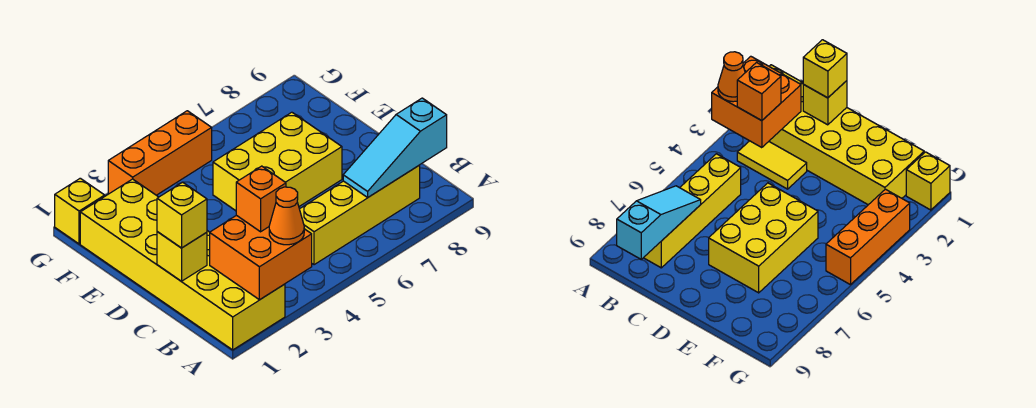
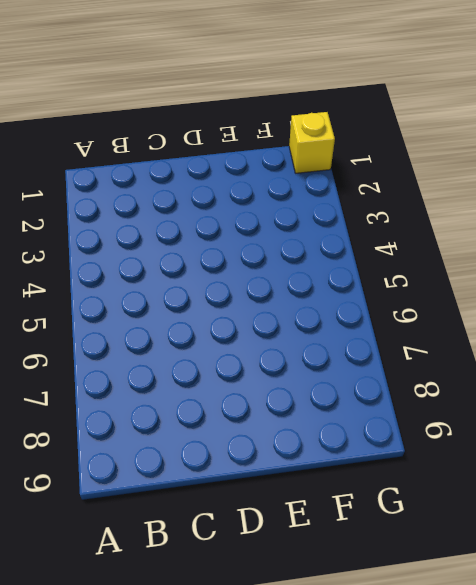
none -> yellow 2x6 brick [80,179,285,350]
none -> yellow 1x2 tile [737,141,807,189]
none -> yellow 1x4 brick [300,165,420,265]

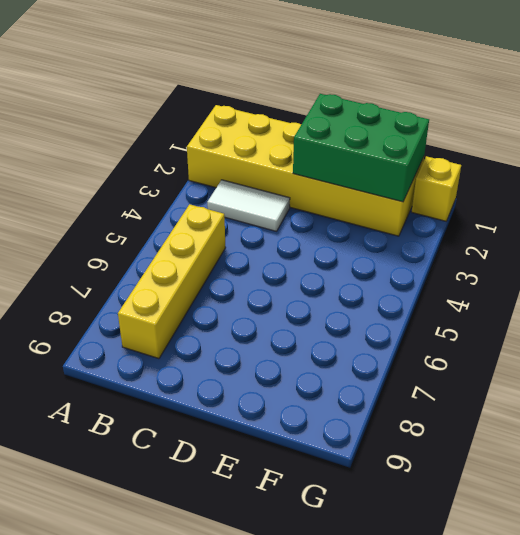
white 1x2 tile [207,180,290,231] -> yellow 1x2 tile [737,141,807,189]
green 2x3 brick [293,94,429,202] -> none
none -> yellow 2x3 brick [213,112,342,211]
none -> orange 1x3 brick [108,111,212,195]
none -> orange 2x2 brick [210,215,312,300]

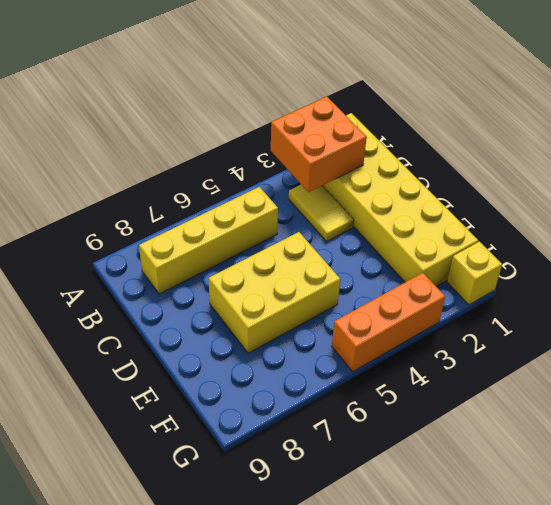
none -> cyan 1x3 slope [343,98,447,197]
none -> yellow 1x1 brick [157,232,207,281]
none -> orange 1x1 cone [269,187,304,245]

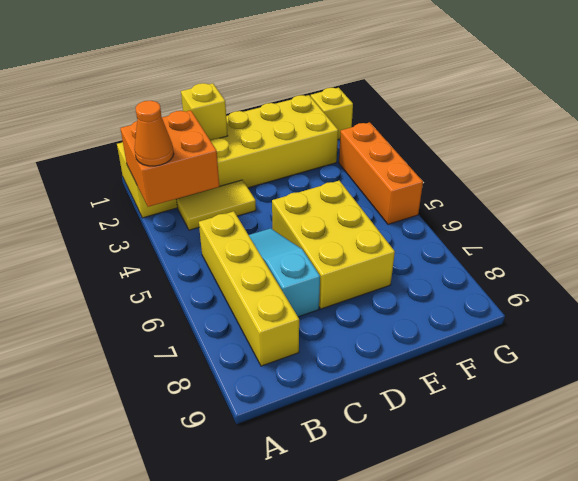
cyan 1x3 slope [249,228,320,317] -> cyan 1x3 slope moved to [343,98,447,197]
none -> orange 1x1 brick [236,166,286,232]
none -> yellow 1x1 brick [157,182,207,248]

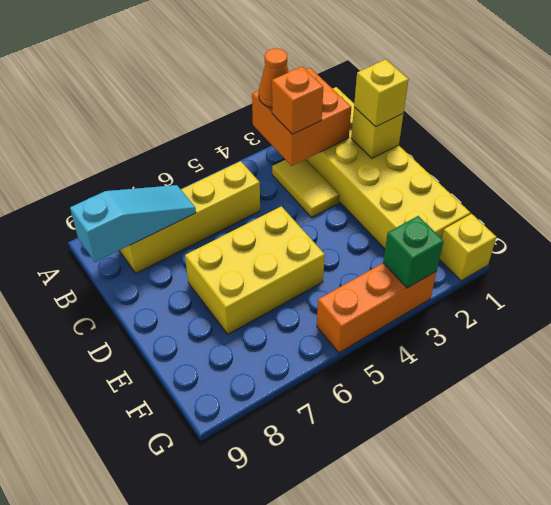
green 1x1 brick [383,216,444,288] -> none

